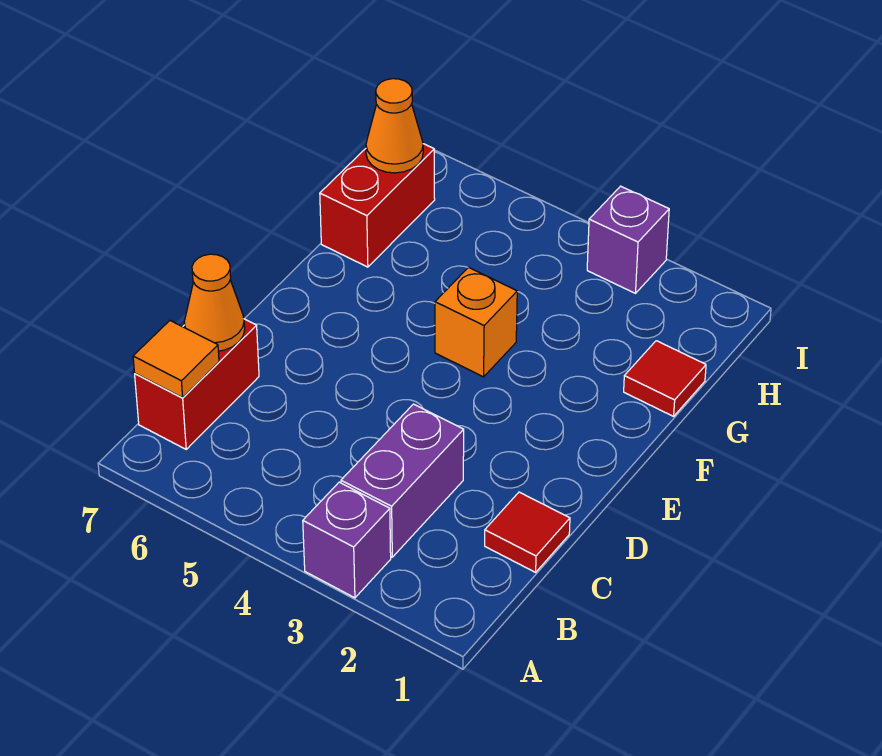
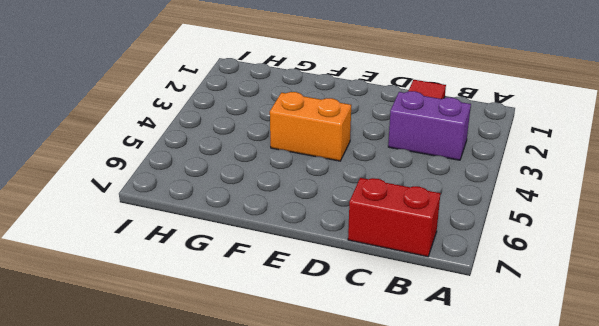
orange 1x2 brick [270,92,351,161] -> orange 1x1 brick [435,267,517,377]
none -> purple 1x1 brick [303,482,391,598]
none -> red 1x1 tile [624,341,706,416]

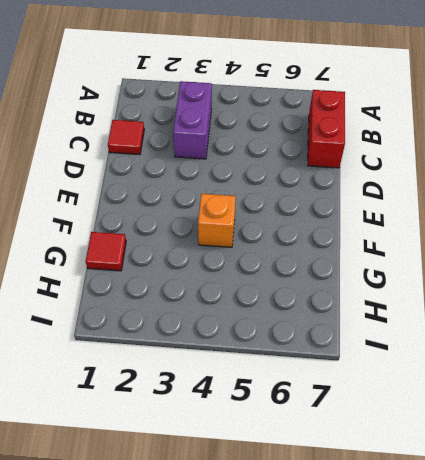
none -> purple 1x1 brick [303,482,391,598]
none -> red 1x2 brick [320,144,435,267]

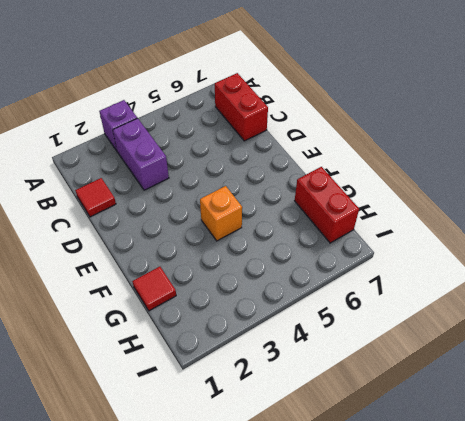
none -> purple 1x1 brick [587,186,669,293]
none -> orange 1x1 tile [133,321,219,398]

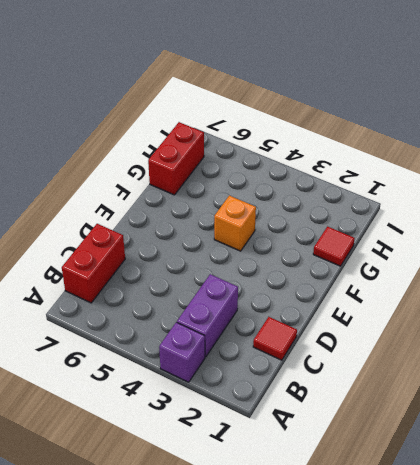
none -> purple 1x1 brick [587,186,669,293]
none -> orange 1x1 tile [133,321,219,398]

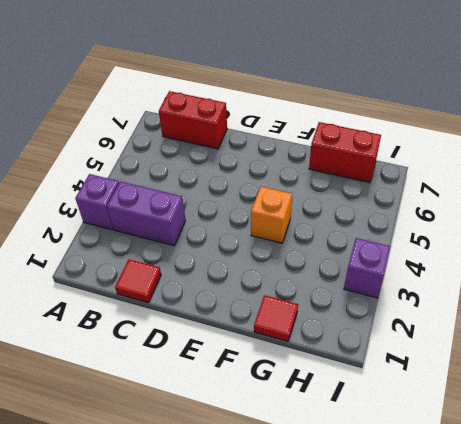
none -> orange 1x1 tile [133,321,219,398]
none -> orange 1x1 cone [184,254,245,351]

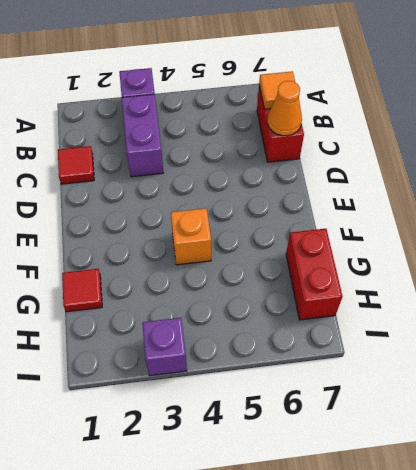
none -> orange 1x1 cone [366,79,423,173]

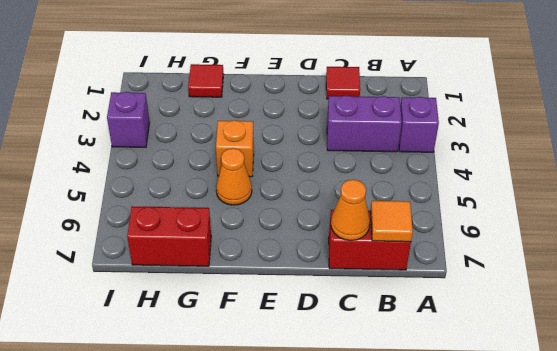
orange 1x1 cone [216,148,252,205] -> orange 1x1 cone moved to [366,79,423,173]

